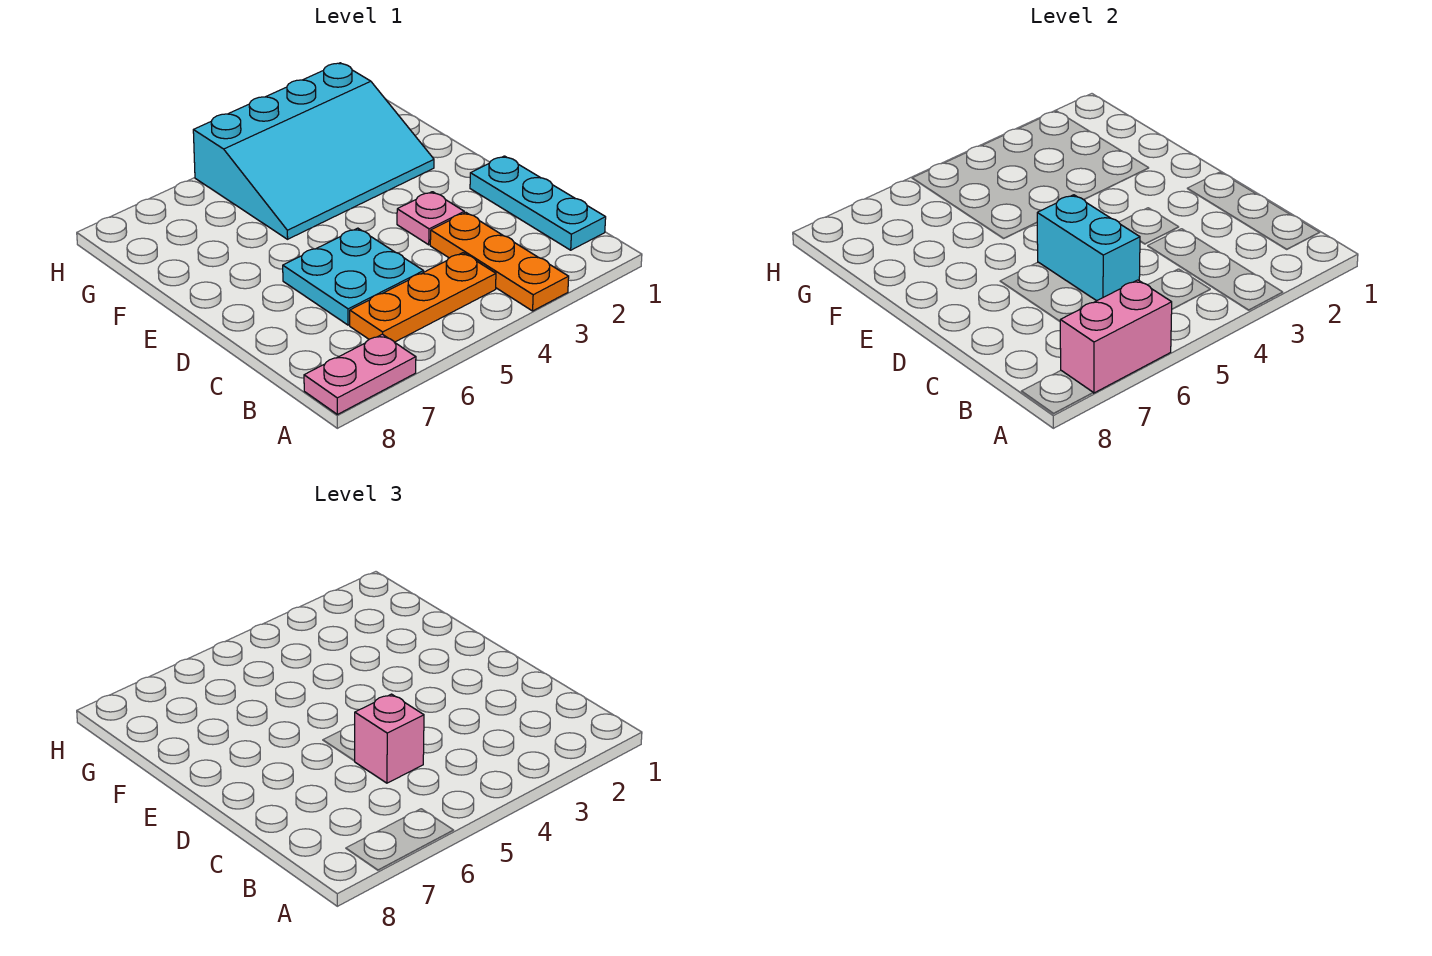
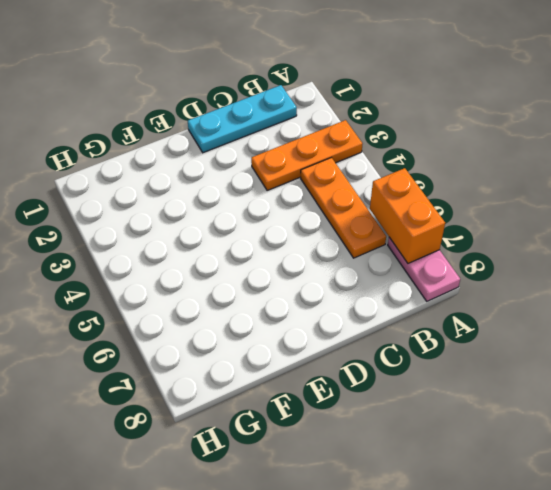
orange 1x2 brick [370,168,445,263] -> pink 1x2 brick [1060,280,1172,393]
none -> cyan 2x2 plate [283,228,424,325]
none -> pink 1x1 plate [397,192,464,245]

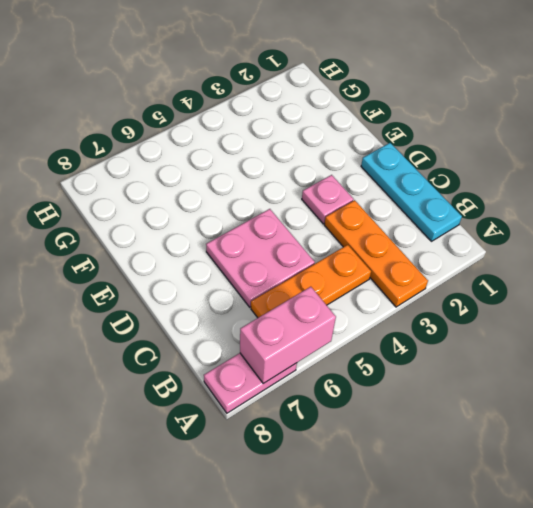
pink 2x2 plate [206,209,315,307] -> cyan 2x2 plate [283,228,424,325]
none -> cyan 3x4 slope [193,63,434,239]
none -> cyan 1x2 brick [1037,195,1140,301]

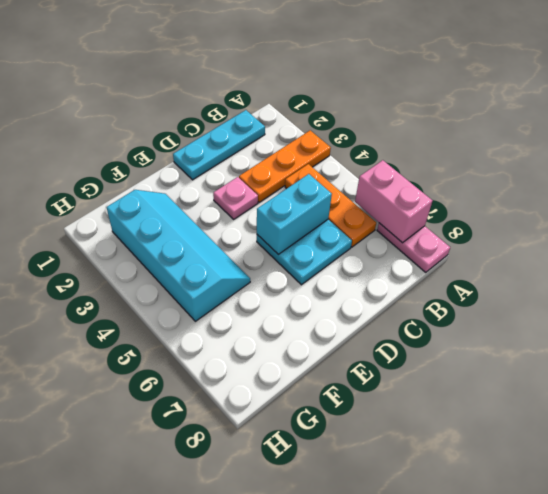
cyan 2x4 slope [107,190,250,321] -> cyan 3x4 slope [193,63,434,239]
none -> pink 1x1 brick [355,694,424,783]

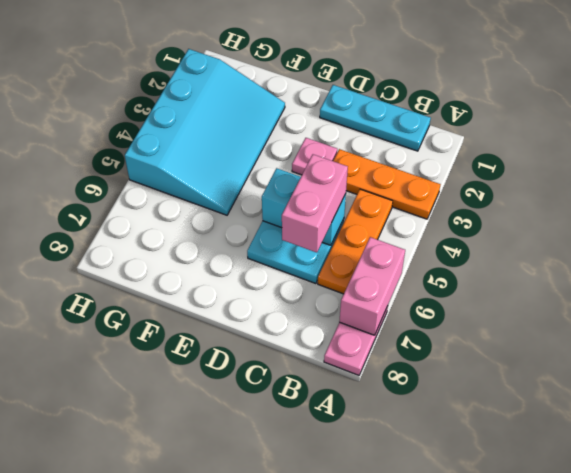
pink 1x2 brick [282,154,348,253] -> pink 1x1 brick [355,694,424,783]

